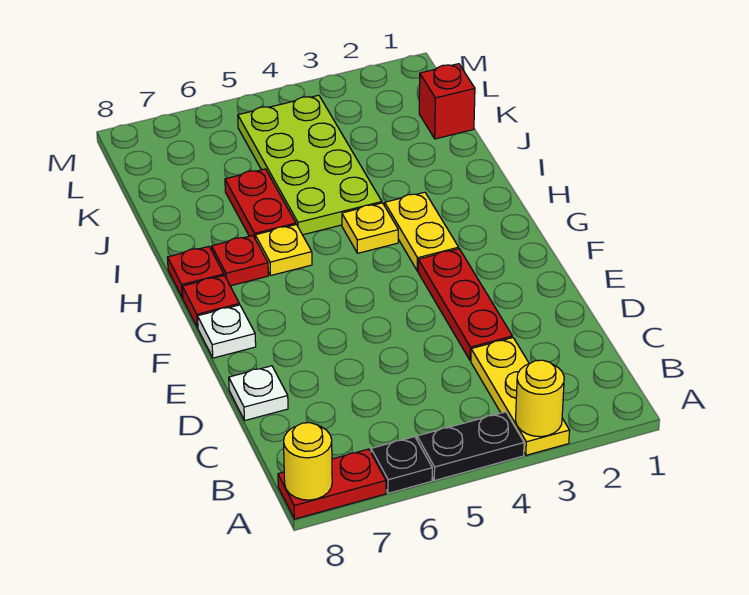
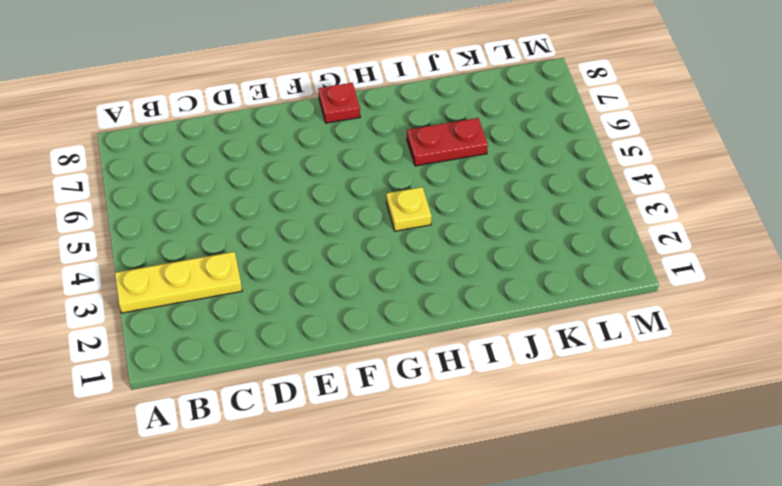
none -> black 1x2 plate [417,412,524,481]
none -> black 1x1 plate [371,437,432,493]
none -> red 1x2 plate [278,449,386,519]

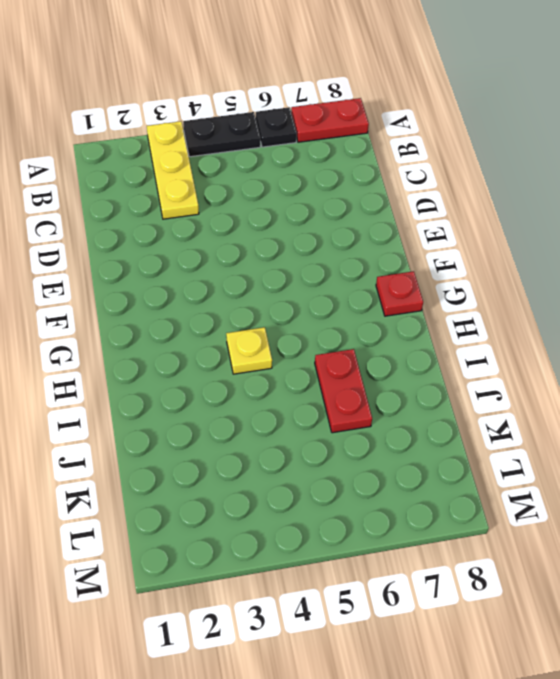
none -> red 1x3 plate [418,249,512,361]
none -> white 1x1 plate [229,366,288,420]
none -> white 1x1 plate [198,305,256,358]

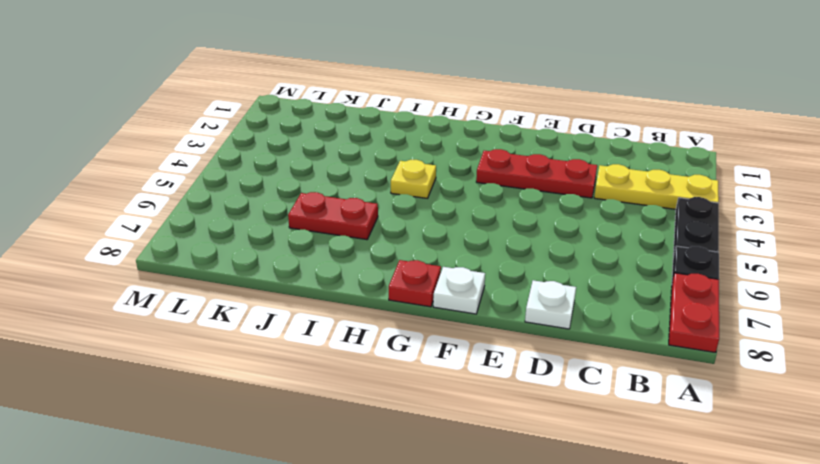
none -> yellow 1x2 plate [385,192,459,271]
none -> yellow 1x1 plate [255,225,312,275]
none -> red 1x1 plate [212,236,268,286]

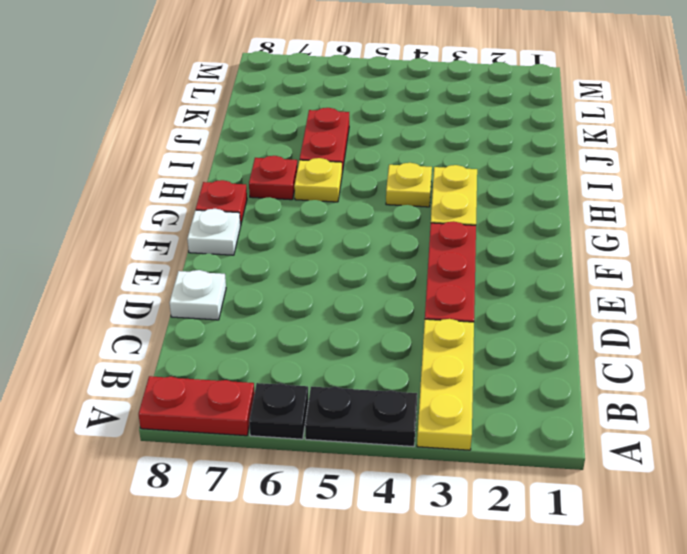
none -> red 1x1 plate [167,247,224,298]
none -> lime 2x4 plate [238,95,382,235]
none -> red 1x1 brick [419,64,475,139]

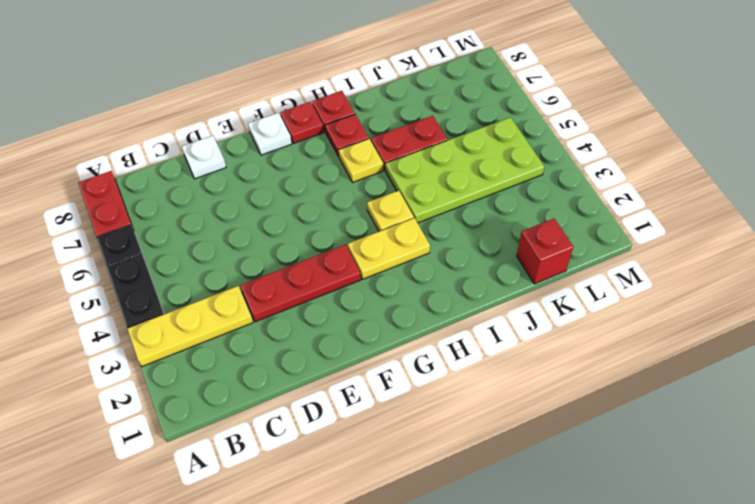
none -> yellow 1x1 round brick [516,360,564,437]
none -> yellow 1x1 round brick [284,423,332,500]

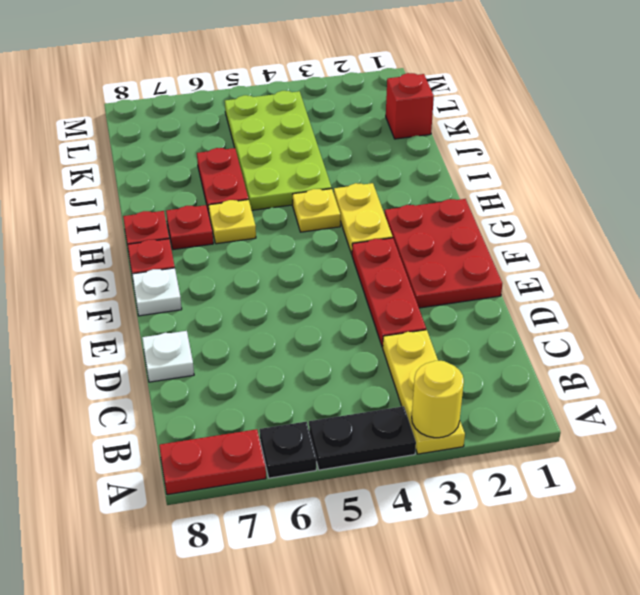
red 2x3 plate [385,199,503,308] -> none
none -> yellow 1x1 round brick [284,423,332,500]

